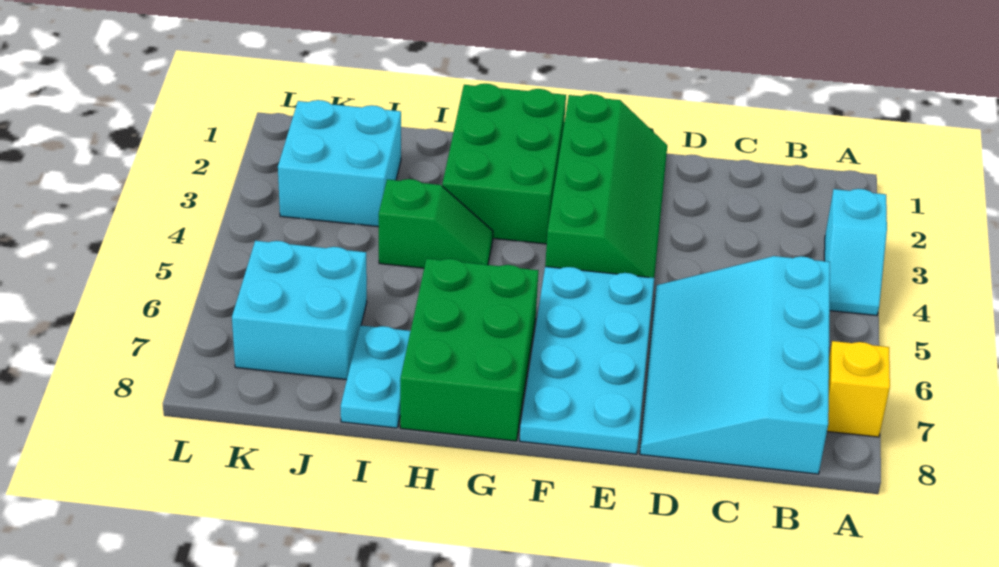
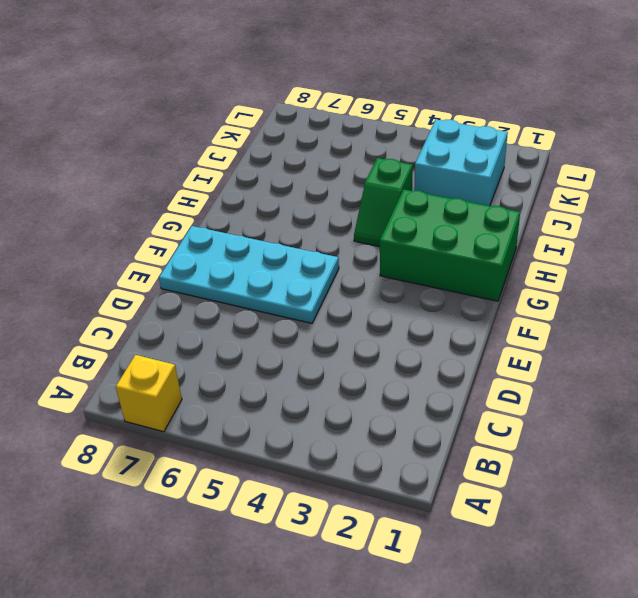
none -> cyan 1x2 slope [824,189,887,316]
none -> cyan 3x4 slope [640,256,830,474]

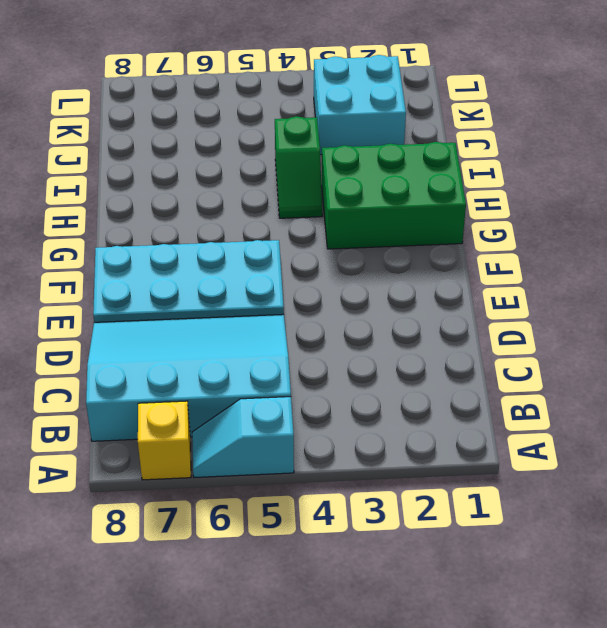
cyan 1x2 slope [192,397,294,477] -> cyan 1x2 slope moved to [824,189,887,316]
none -> green 2x4 slope [545,94,667,278]
none -> green 2x3 brick [400,259,539,441]

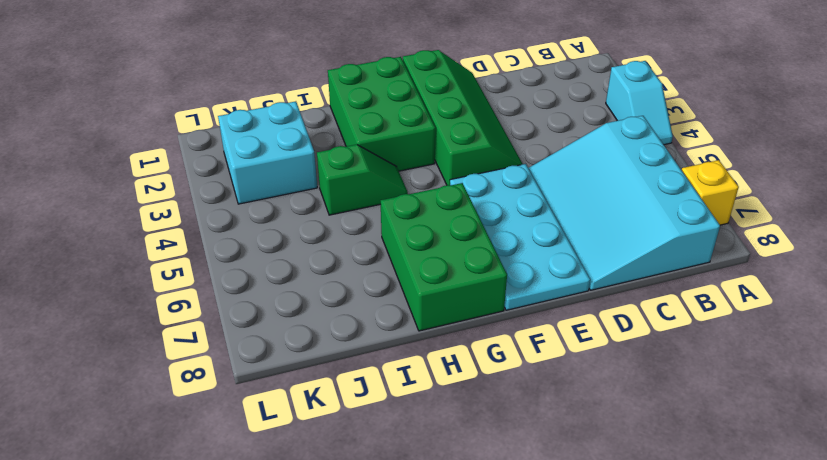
none -> cyan 1x2 plate [341,325,411,428]
none -> cyan 2x2 brick [232,241,367,380]

